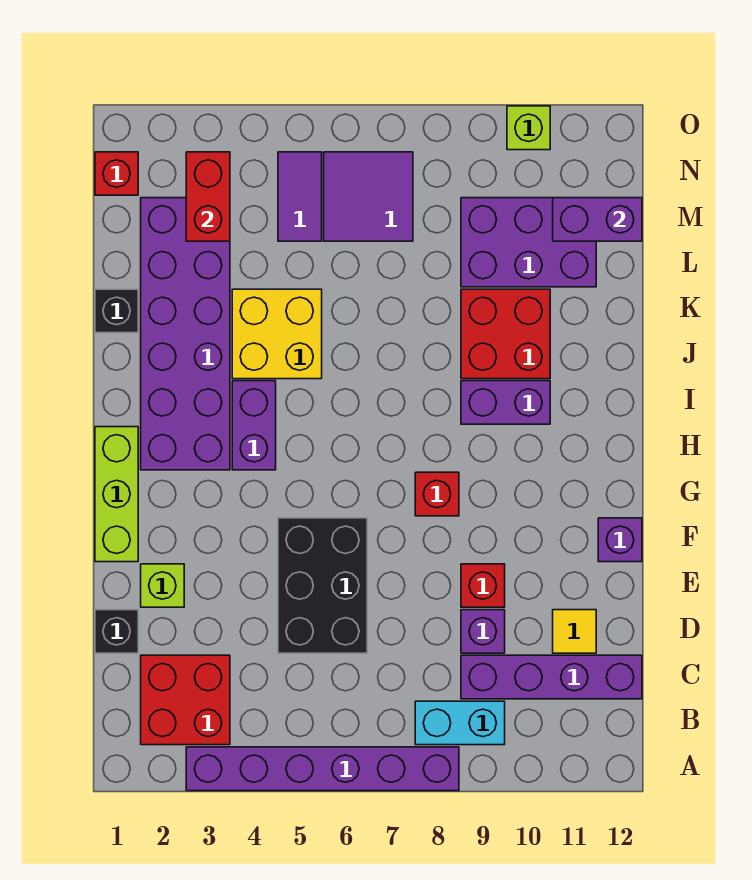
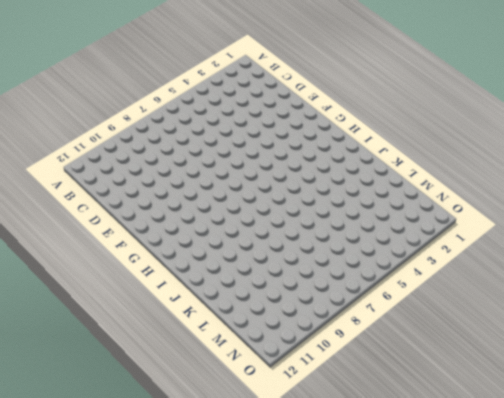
none -> purple 1x6 brick [186,747,459,791]
none -> red 2x2 brick [141,655,230,745]
none -> cyan 1x2 brick [415,701,505,745]

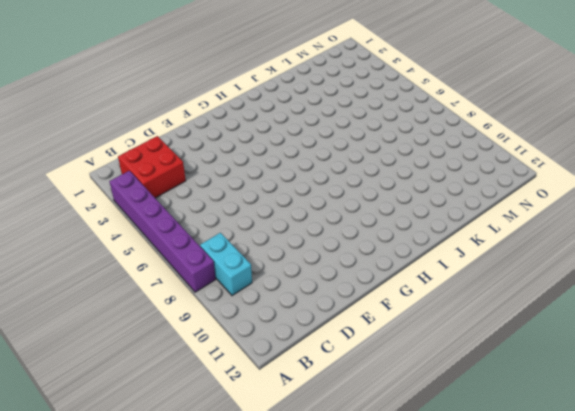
none -> purple 1x4 brick [461,655,642,699]
none -> black 1x1 brick [95,610,138,653]
none -> black 2x3 brick [278,518,367,653]

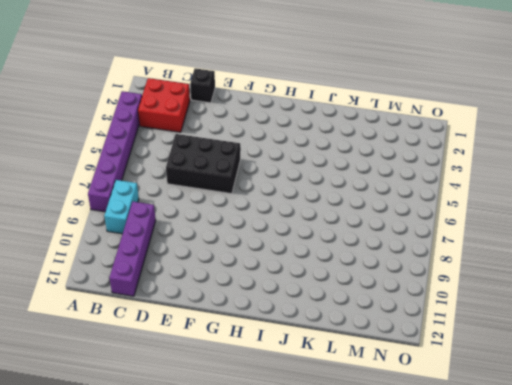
none -> purple 1x1 brick [461,610,505,653]
none -> yellow 1x1 tile [553,610,596,653]
none -> lime 1x1 brick [141,564,184,607]

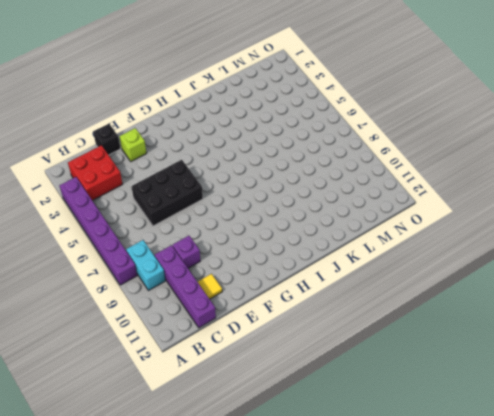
none -> red 1x1 brick [461,564,505,607]
none -> lime 1x3 brick [95,427,138,562]
none -> purple 1x1 brick [598,518,642,562]

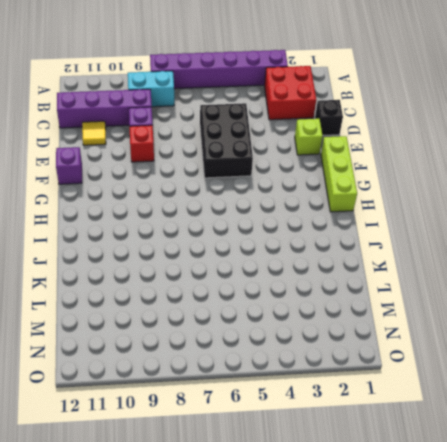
none -> red 1x1 brick [415,472,459,516]
none -> purple 2x6 brick [141,198,230,470]
none -> purple 1x2 brick [232,381,276,470]

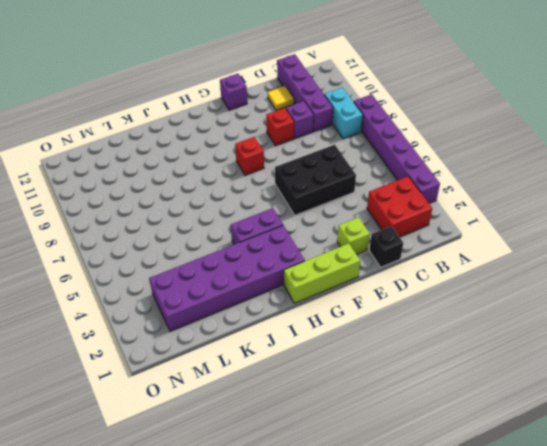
none -> purple 1x2 brick [461,381,550,424]
none -> yellow 2x2 brick [232,289,322,379]
none -> red 2x2 brick [461,289,550,379]

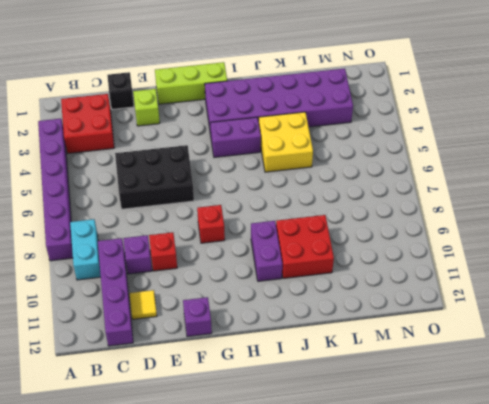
none -> black 1x1 brick [95,289,138,333]
none -> purple 2x3 brick [461,198,596,287]
none -> purple 1x2 tile [278,152,322,241]

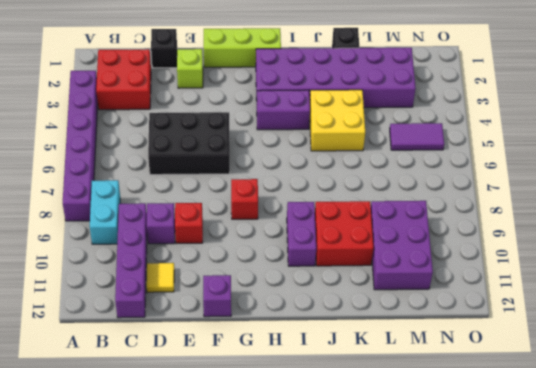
none -> purple 2x2 tile [324,152,413,241]
none -> red 1x1 brick [95,152,138,195]
none -> lime 1x1 brick [507,106,550,150]

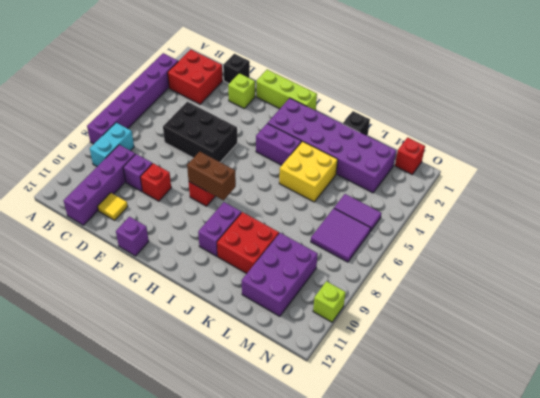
brown 1x2 brick [187,152,236,200] -> none
none -> red 1x2 brick [186,152,230,241]
none -> purple 1x2 brick [553,198,642,241]

